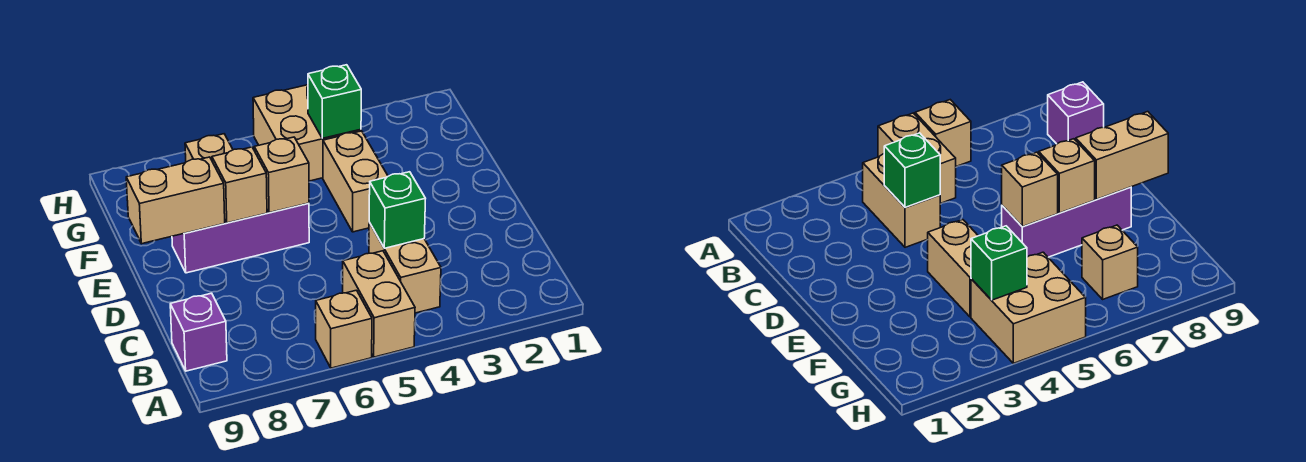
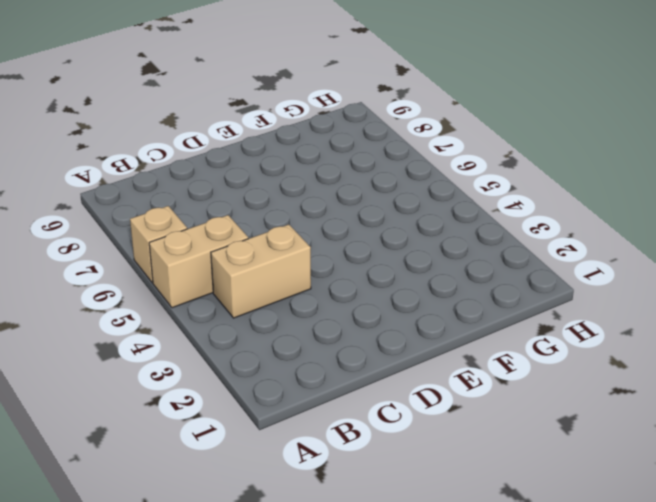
none -> purple 1x1 brick [170,293,227,371]
none -> tan 1x2 brick [323,131,388,232]
none -> purple 1x3 brick [172,203,309,273]

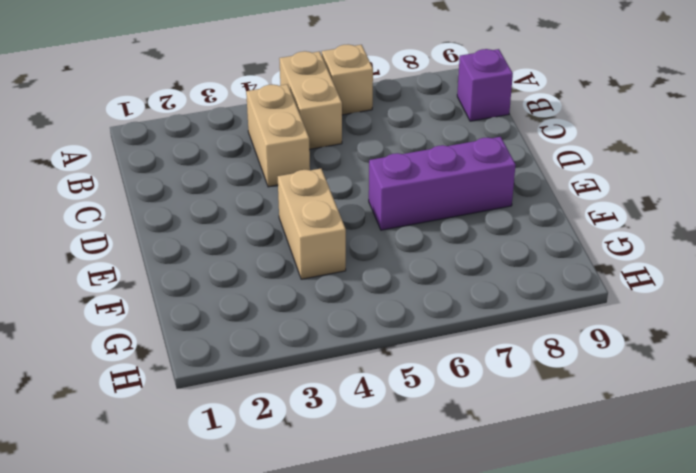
none -> tan 2x2 brick [253,85,361,181]
none -> tan 1x1 brick [185,134,233,162]
none -> green 1x1 brick [369,172,426,248]

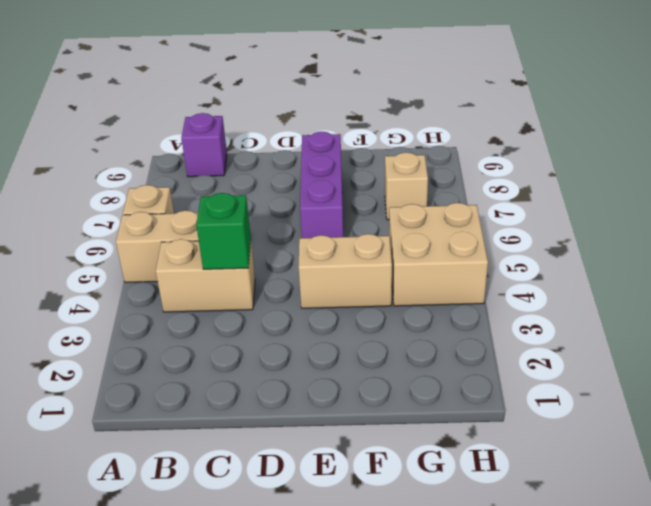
none -> tan 1x1 brick [254,137,309,213]
none -> tan 1x1 brick [212,147,267,223]
none -> tan 1x2 brick [126,157,225,244]

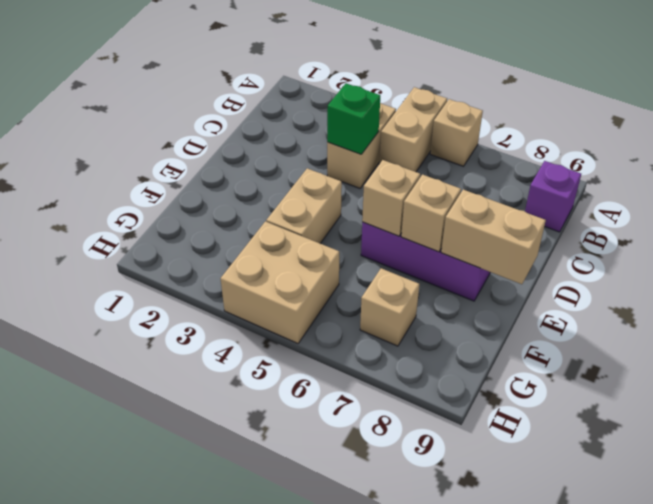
none -> green 1x1 brick [308,65,362,138]

